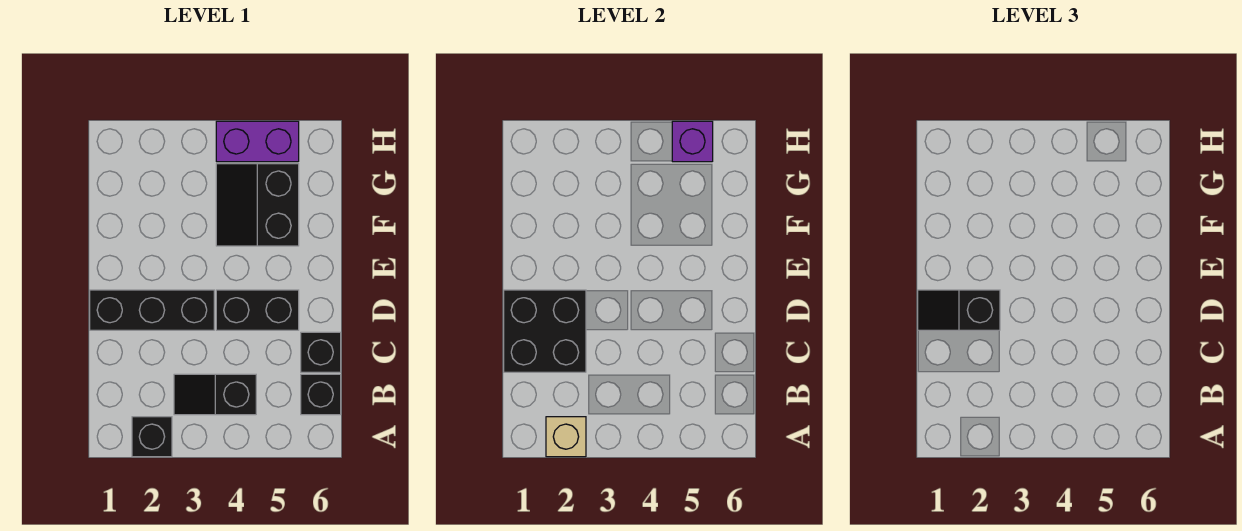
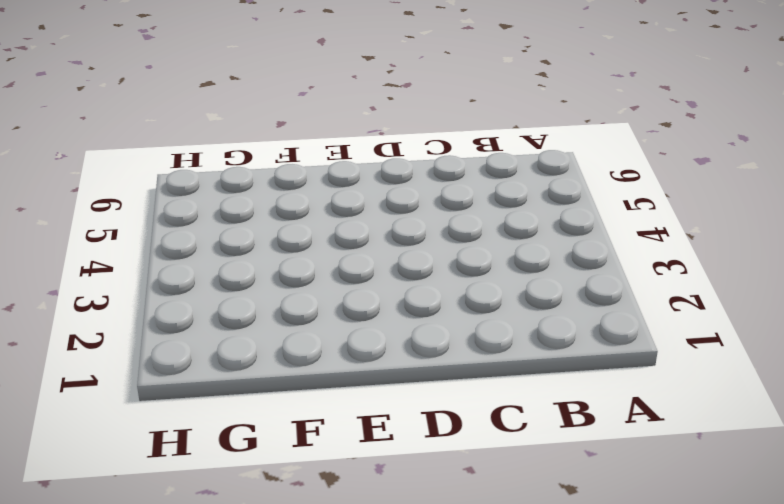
none -> black 1x1 brick [132,417,172,457]
none -> black 1x2 slope [174,374,256,415]
none -> black 1x1 brick [301,374,341,415]

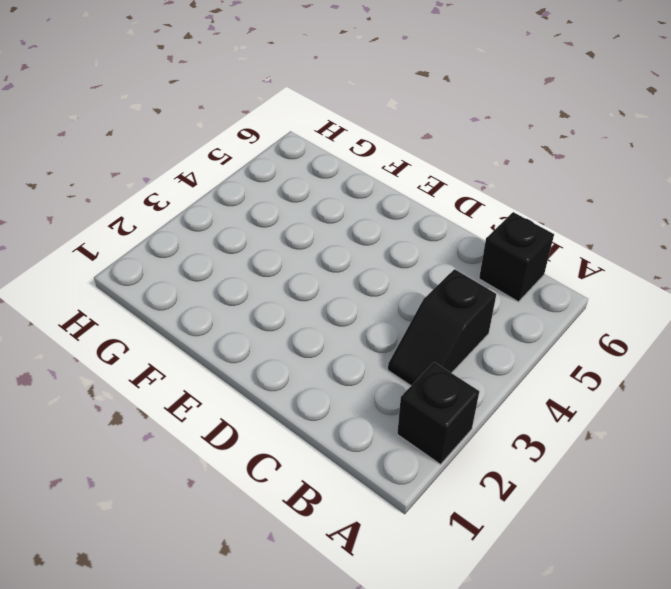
none -> black 1x1 brick [301,332,341,372]
none -> black 1x3 brick [90,290,214,330]
none -> black 1x2 brick [216,290,299,330]

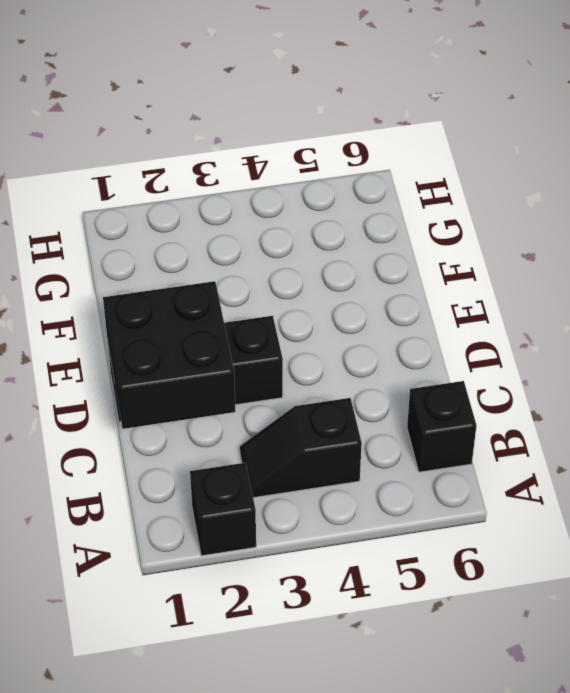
none -> black 1x1 brick [301,332,341,372]
none -> black 1x2 brick [216,290,299,330]
none -> black 2x2 slope [216,164,299,246]

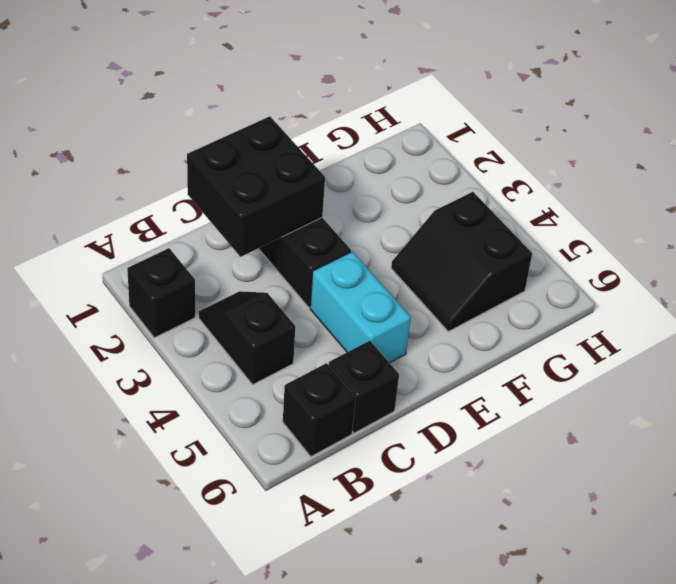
cyan 1x2 brick [310,252,411,363] -> black 1x2 brick [216,290,299,330]
black 2x2 slope [391,192,532,331] -> black 2x2 slope turned to [216,164,299,246]
none -> purple 1x2 brick [216,121,299,162]
none -> tan 1x1 brick [546,417,586,457]
none -> purple 1x1 brick [672,121,713,162]

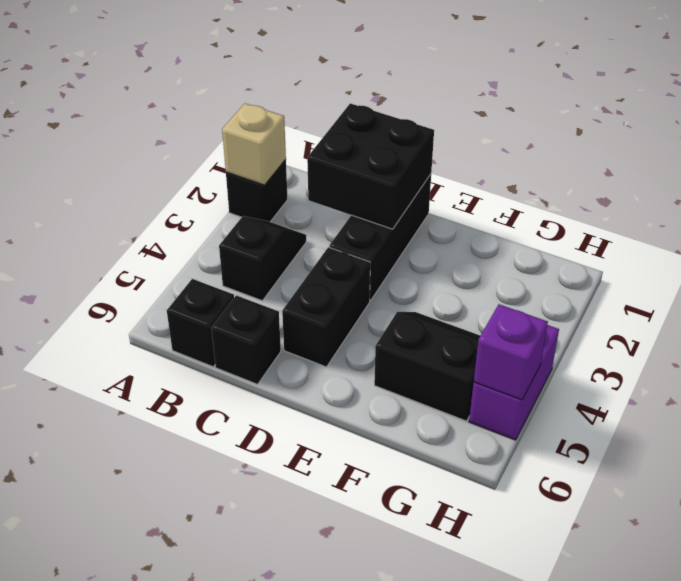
none -> black 1x2 slope [918,290,1000,330]

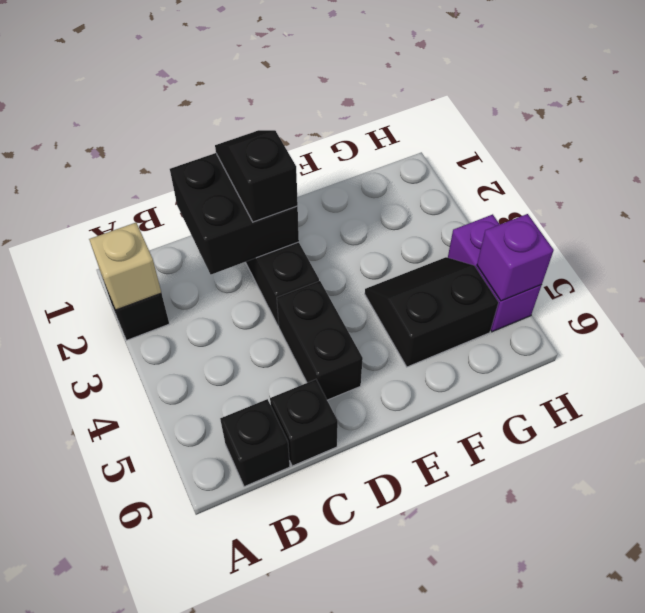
none -> black 1x2 slope [174,374,256,415]

